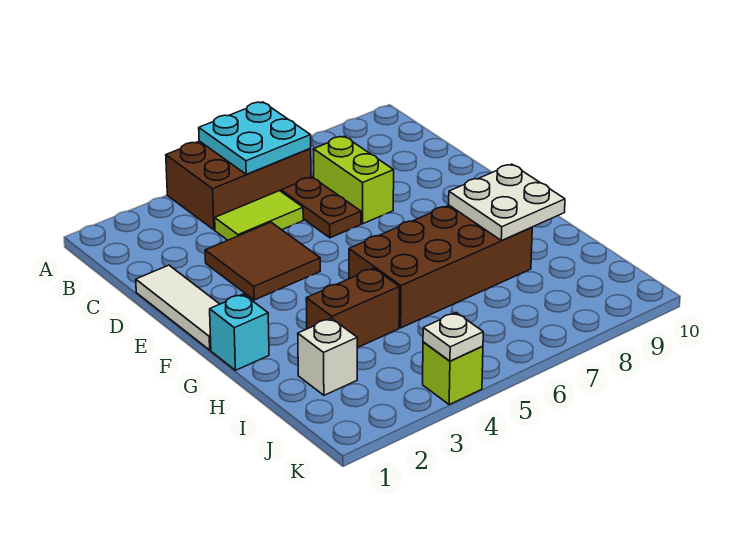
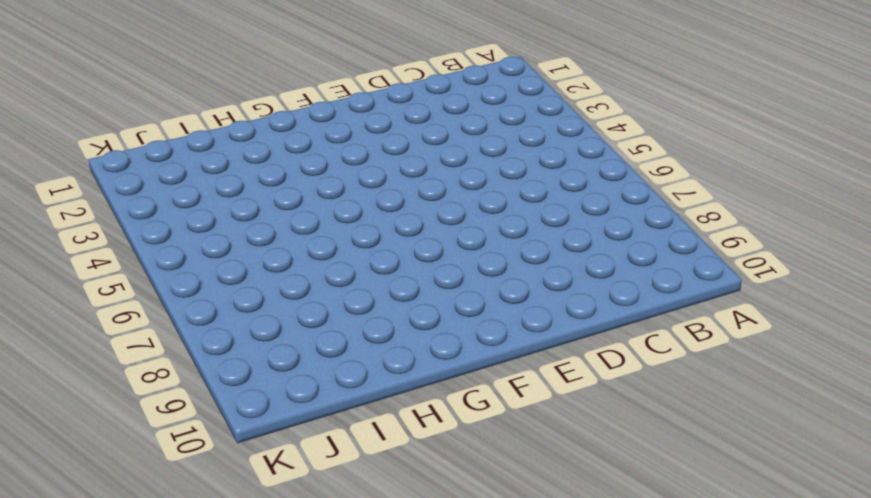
none -> brown 2x3 brick [166,141,311,230]
none -> lime 1x2 tile [215,191,303,240]
none -> brown 1x2 plate [281,177,361,238]

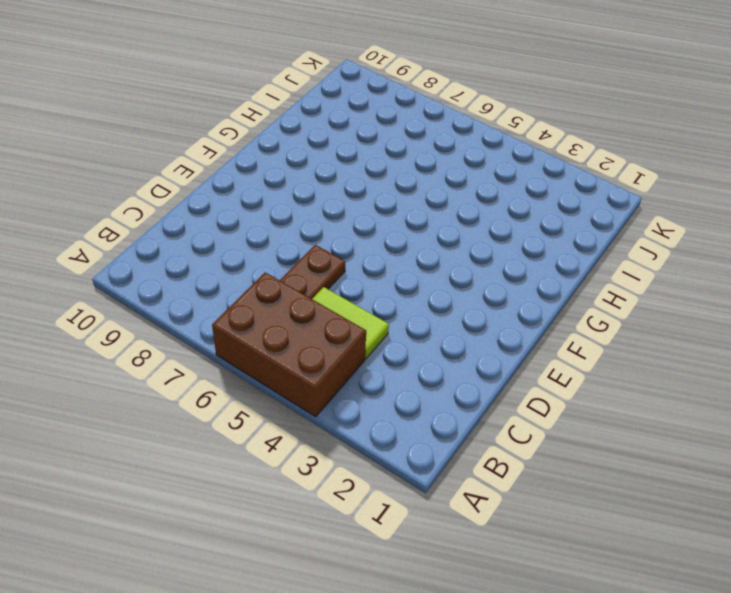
none -> lime 1x2 brick [313,136,394,224]
none -> white 1x3 tile [136,265,219,350]
none -> brown 2x2 tile [205,222,320,300]

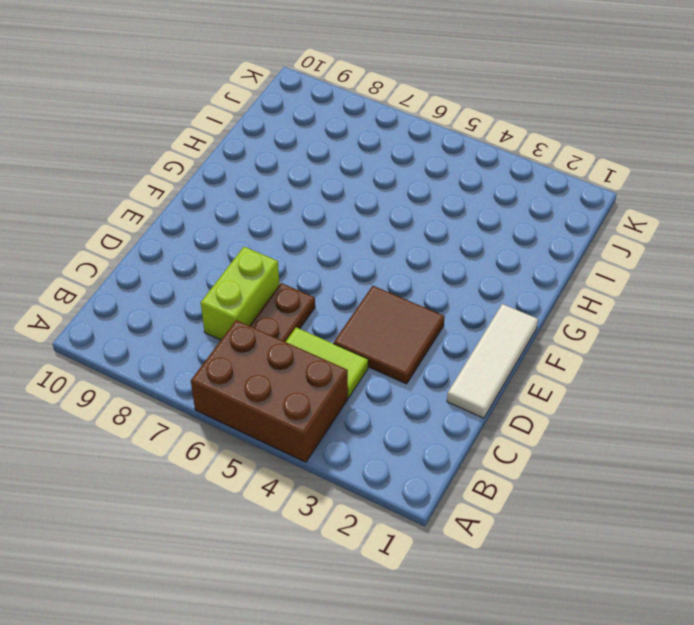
none -> cyan 1x1 brick [210,294,269,370]
none -> brown 2x4 brick [349,205,532,328]
none -> brown 1x2 brick [306,268,399,348]

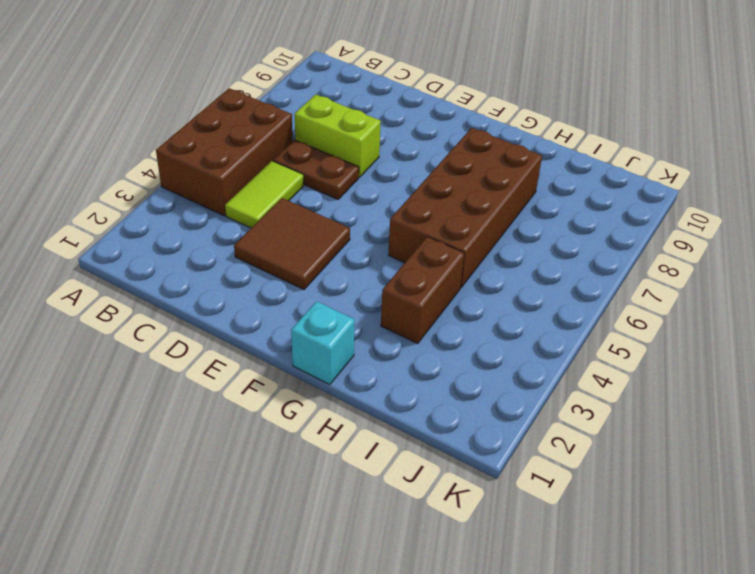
none -> white 1x3 tile [136,265,219,350]
none -> white 1x1 brick [298,318,357,395]
none -> lime 1x1 brick [423,342,483,404]

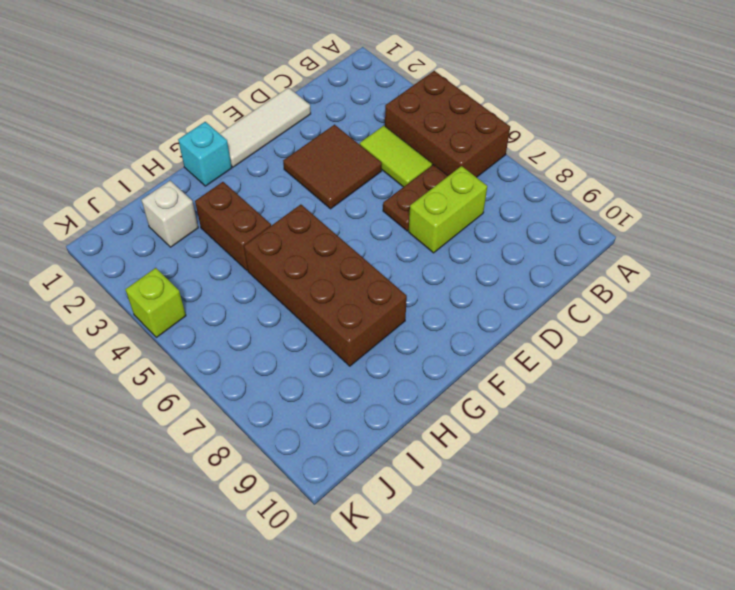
none -> cyan 2x2 plate [199,102,311,174]
none -> white 2x2 plate [449,164,565,241]
none -> white 1x1 plate [423,313,483,361]

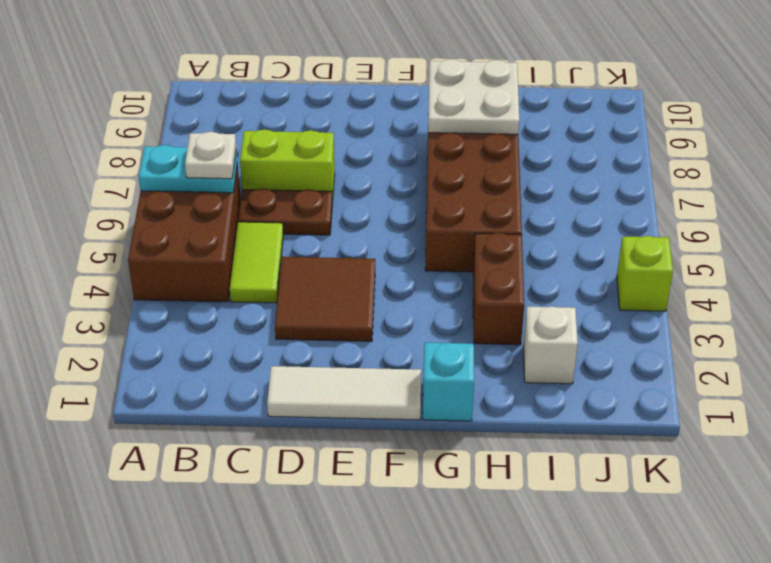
cyan 1x2 plate [139,145,237,193] -> cyan 2x2 plate [199,102,311,174]
white 1x1 plate [185,132,236,179] -> white 1x1 plate moved to [423,313,483,361]

